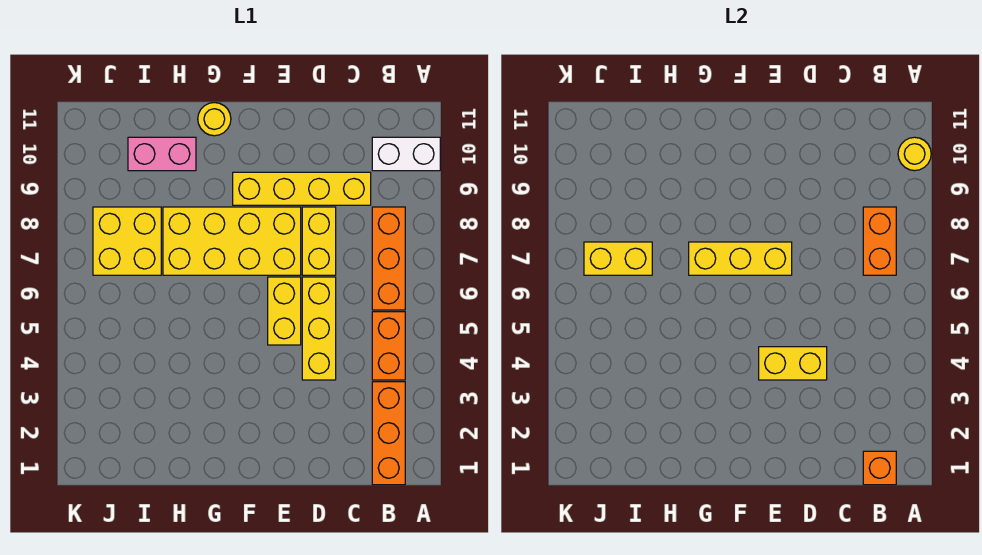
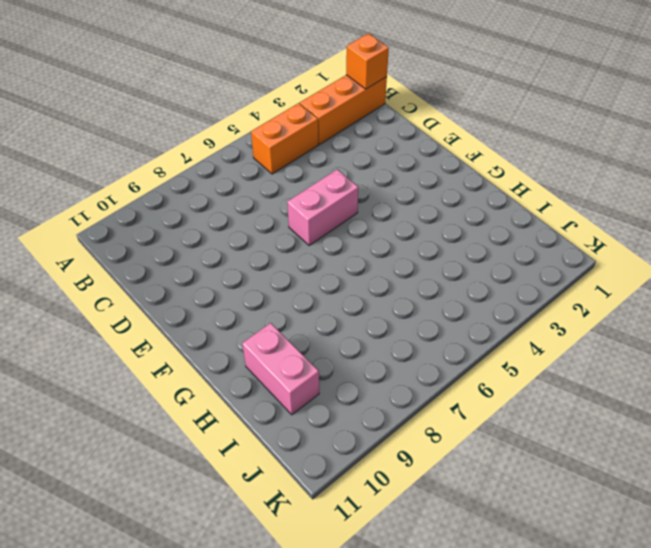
pink 1x2 brick [287,170,358,246] -> yellow 1x2 brick [268,277,301,345]
none -> white 1x2 brick [372,137,440,171]
none -> orange 1x3 brick [372,207,405,310]
none -> yellow 1x4 brick [233,172,371,205]

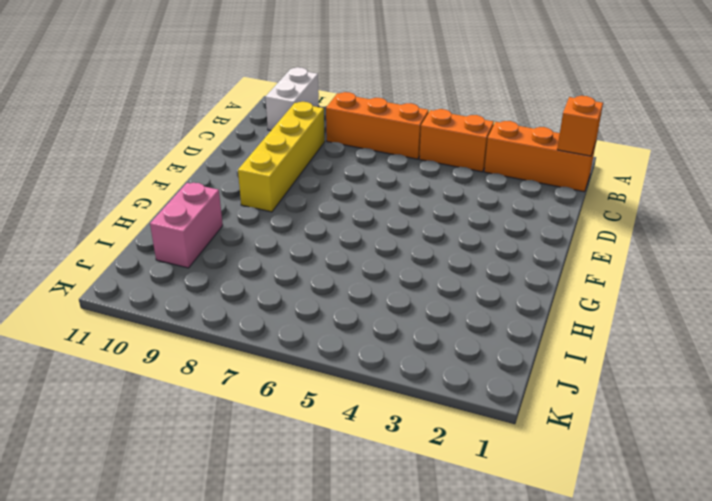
none -> yellow 1x3 brick [302,277,336,380]
none -> yellow 1x2 brick [302,207,336,275]
none -> yellow 1x2 brick [268,277,301,345]

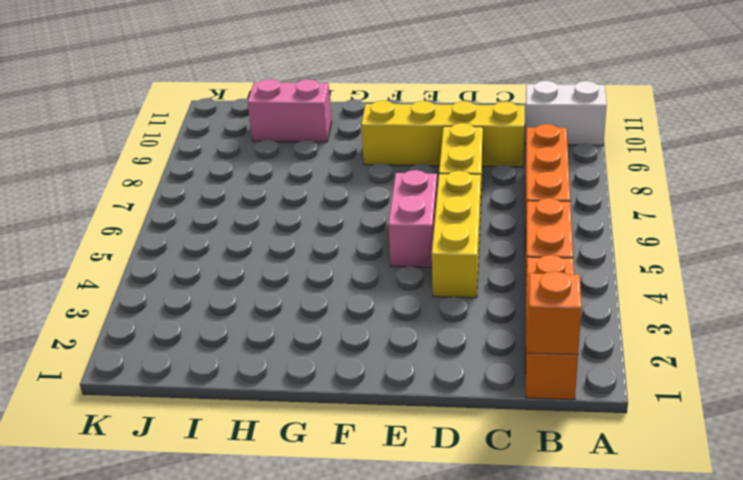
pink 1x2 brick [388,170,437,267] -> yellow 1x2 brick [268,277,301,345]
none -> yellow 2x4 brick [163,207,301,275]
none -> yellow 1x1 round brick [198,103,231,136]
none -> yellow 2x2 brick [93,207,161,275]

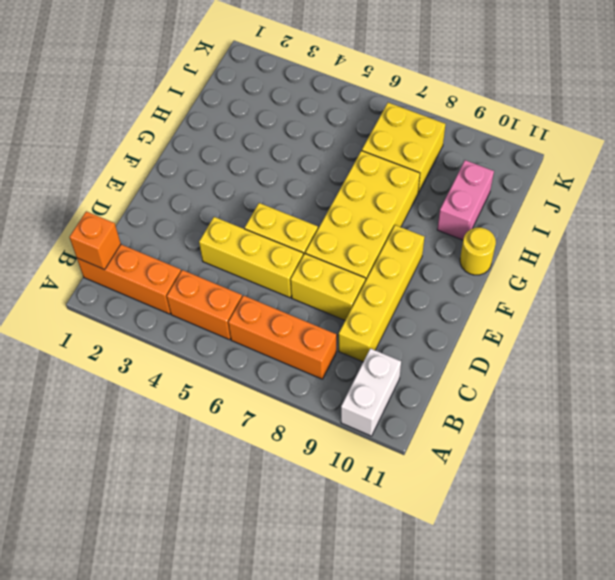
none -> yellow 1x1 round brick [898,137,931,171]
none -> orange 1x2 brick [863,207,896,275]
none -> yellow 1x2 brick [759,347,827,380]

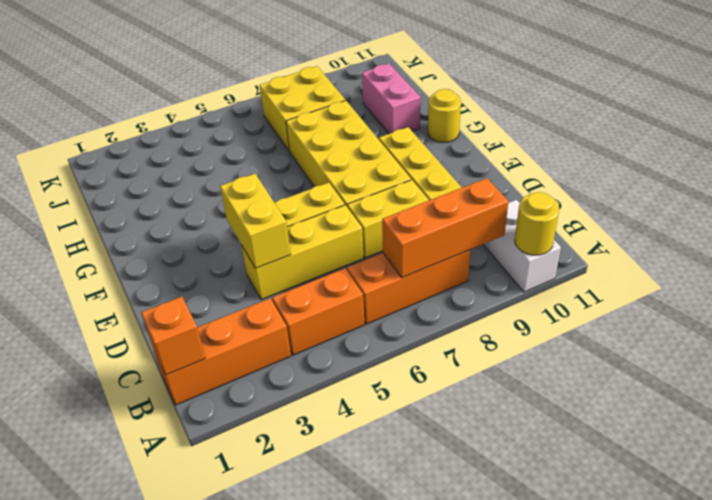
orange 1x3 brick [382,178,508,278] -> orange 1x2 brick [863,207,896,275]
none -> yellow 1x3 brick [689,242,792,275]
none -> yellow 1x2 brick [584,242,652,275]

